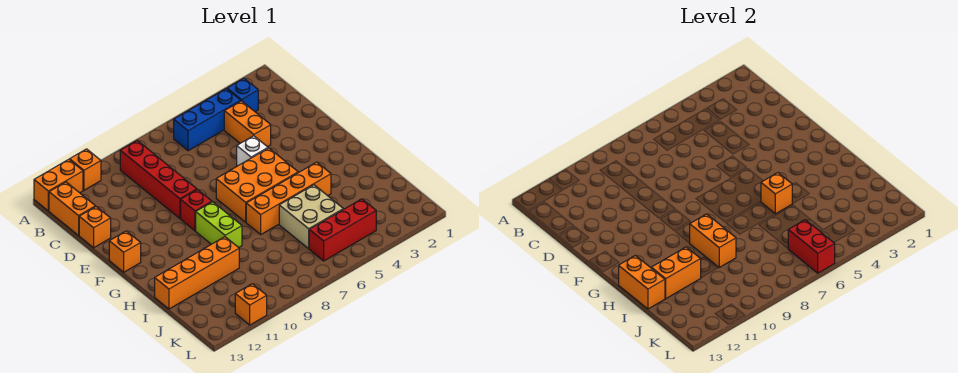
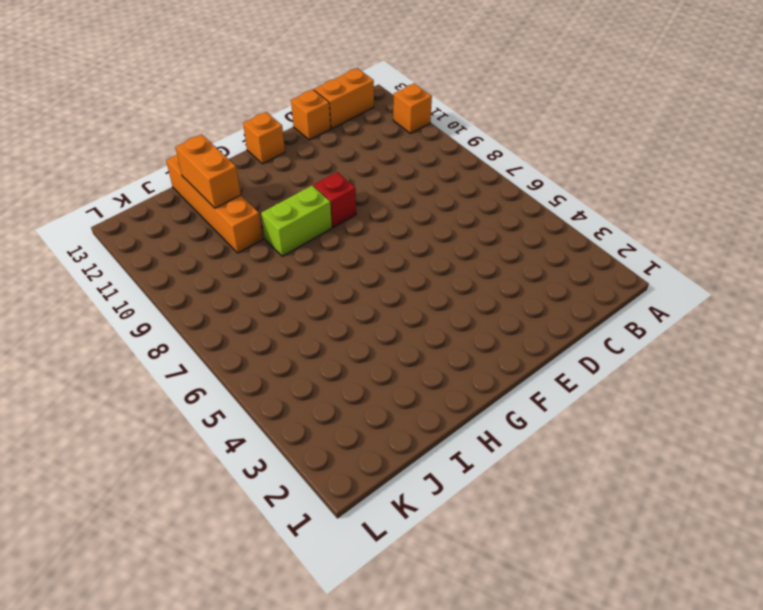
none -> orange 1x2 brick [34,159,83,211]
none -> blue 1x1 brick [227,78,258,112]
none -> blue 1x3 brick [174,89,241,151]

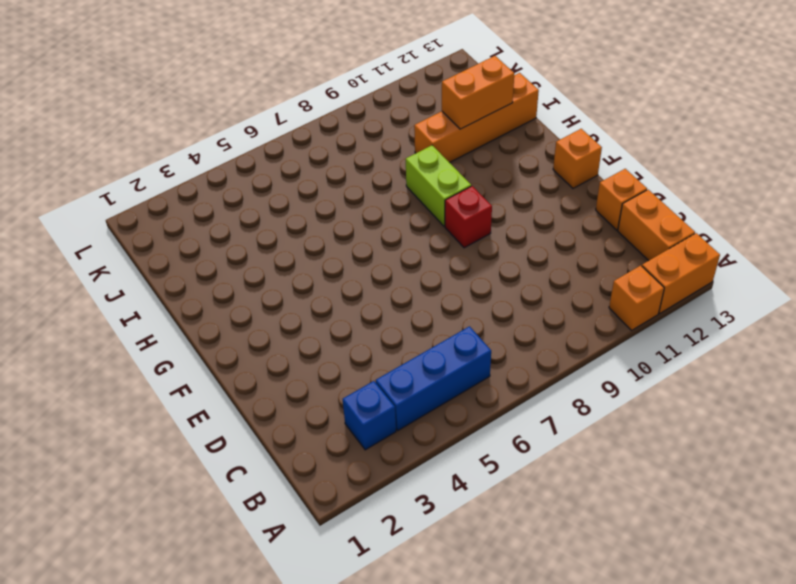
none -> red 1x4 brick [120,141,197,218]
none -> orange 1x2 brick [224,101,271,147]
none -> white 1x1 brick [237,136,268,166]

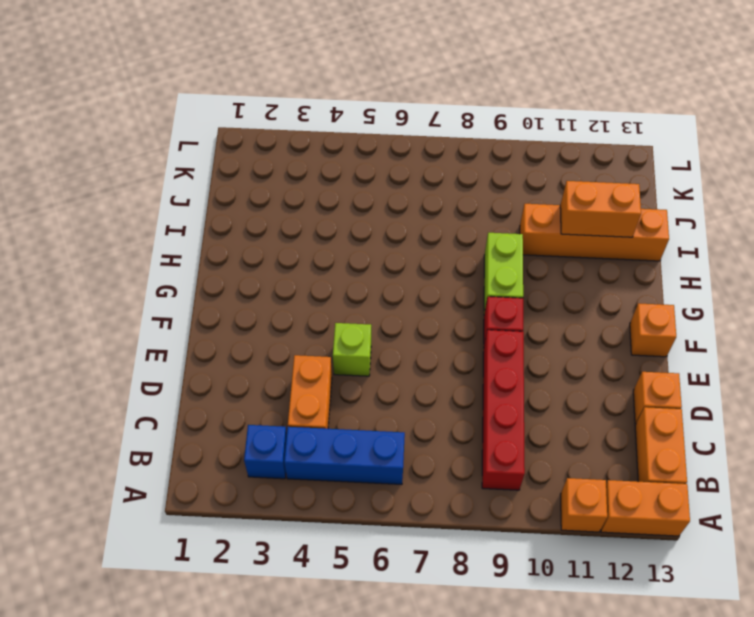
lime 1x1 brick [333,323,371,376] -> white 1x1 brick [237,136,268,166]
none -> orange 2x3 brick [216,148,298,222]
none -> orange 1x4 brick [246,162,331,234]
none -> tan 2x2 brick [279,185,343,249]

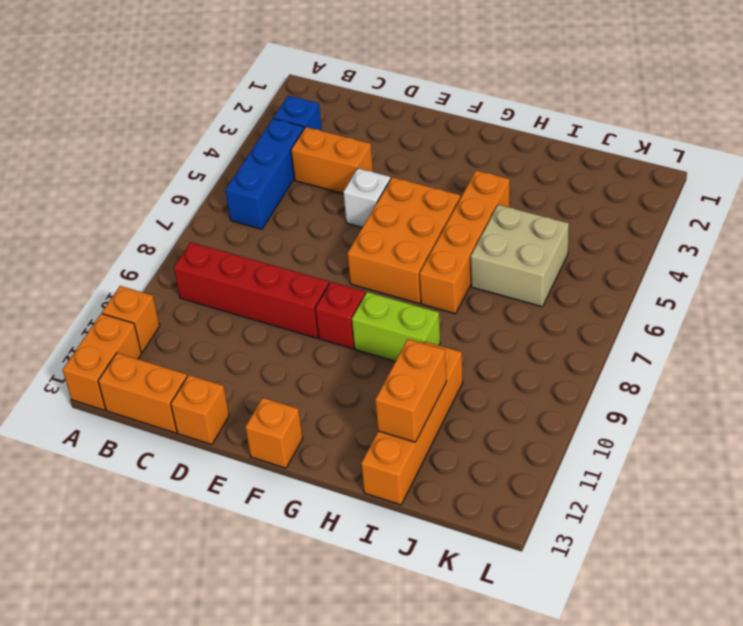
none -> red 1x3 brick [309,199,376,261]
none -> orange 1x1 brick [235,284,267,325]
none -> orange 1x1 brick [761,173,792,214]

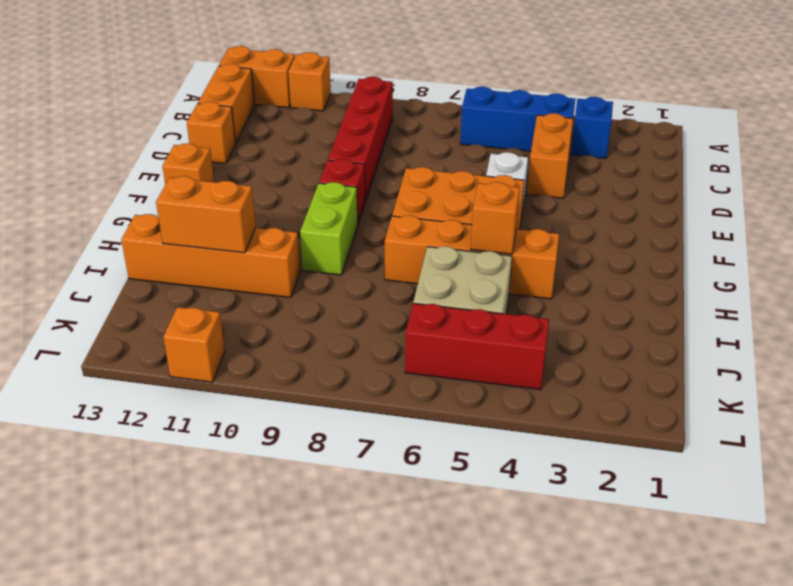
none -> orange 1x2 brick [690,214,736,267]
none -> orange 1x2 brick [619,255,665,309]
none -> red 1x2 brick [788,220,835,273]

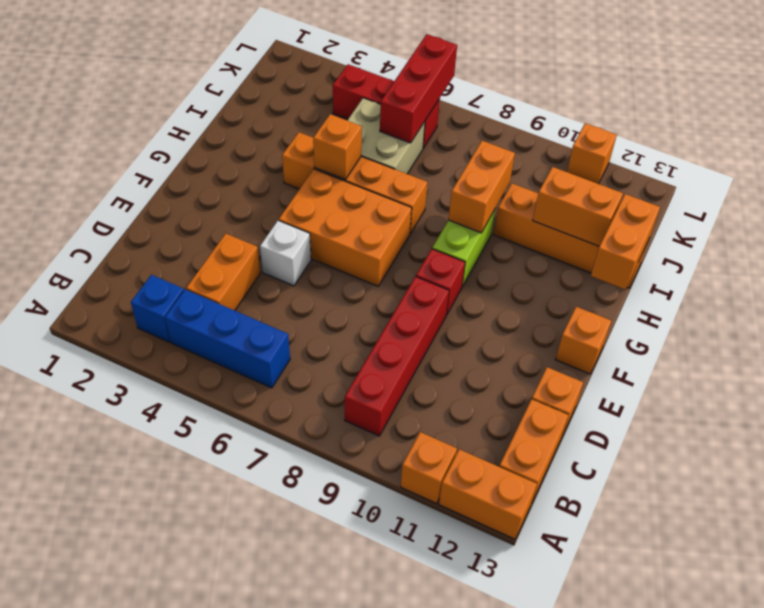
red 1x3 brick [380,34,457,143] -> red 1x2 brick [788,220,835,273]

